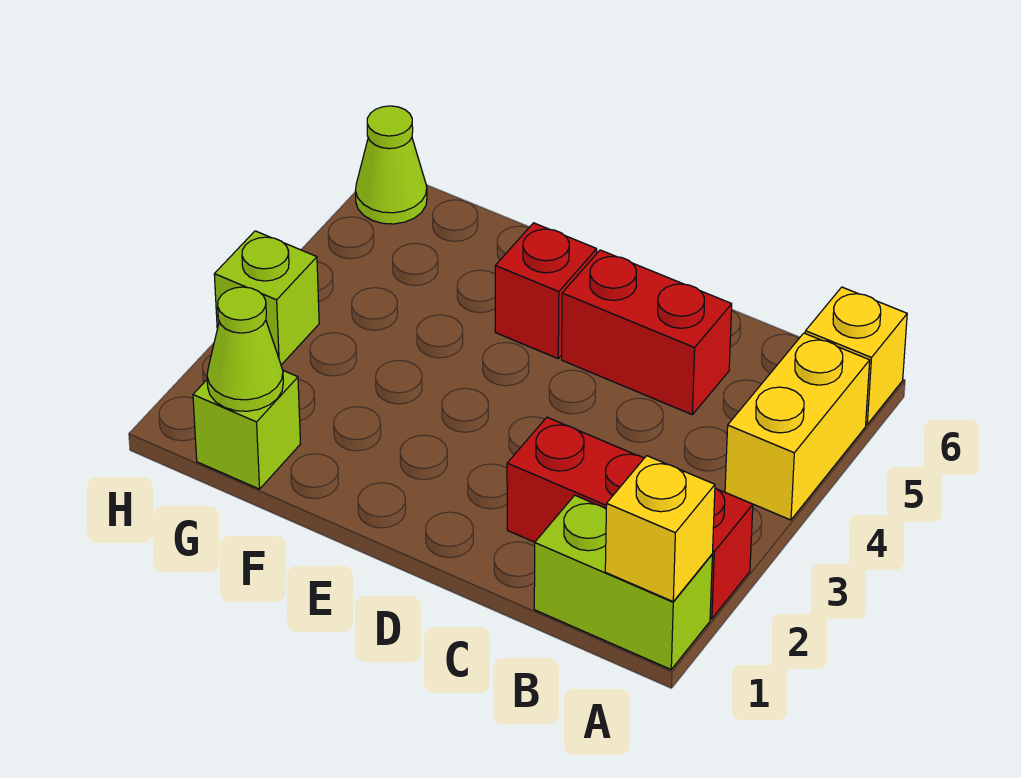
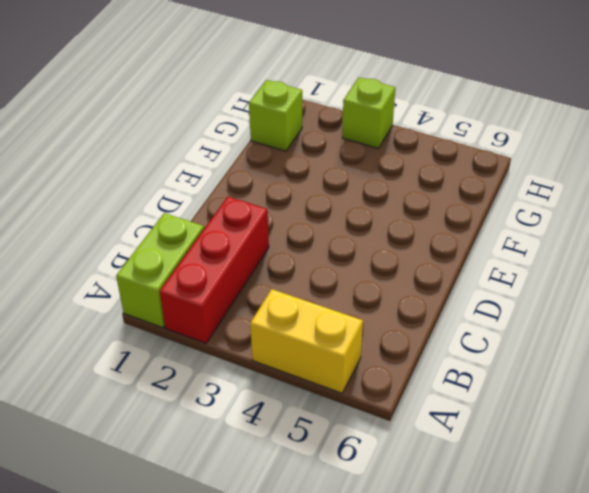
none -> yellow 1x1 brick [805,287,907,425]
none -> red 1x2 brick [562,250,732,414]

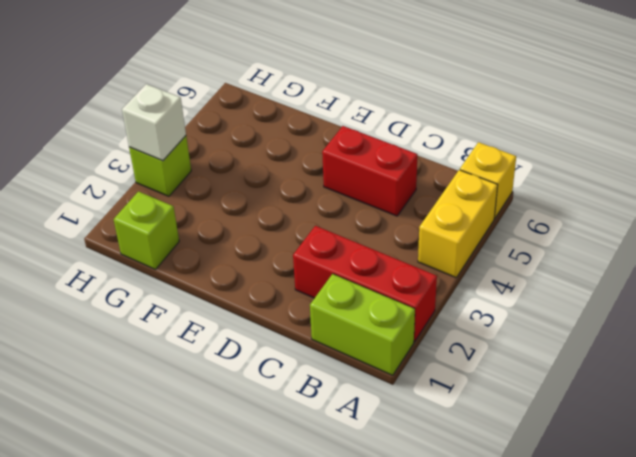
white 1x1 brick [122,84,186,161] -> none
none -> red 1x1 brick [495,223,597,359]
none -> lime 1x1 cone [355,106,427,224]

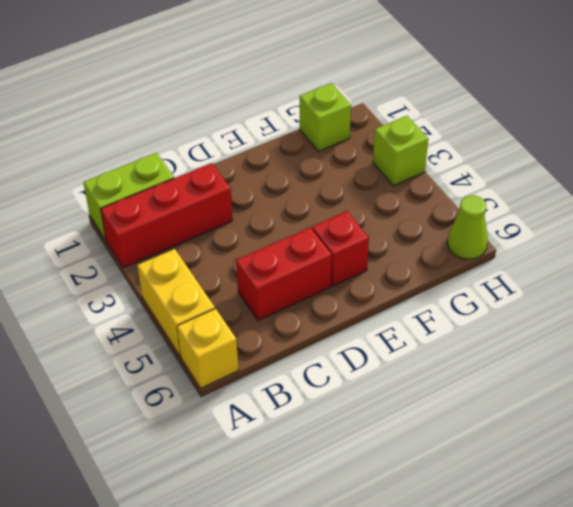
none -> yellow 1x1 brick [605,456,715,601]
none -> lime 1x1 cone [207,287,283,411]

